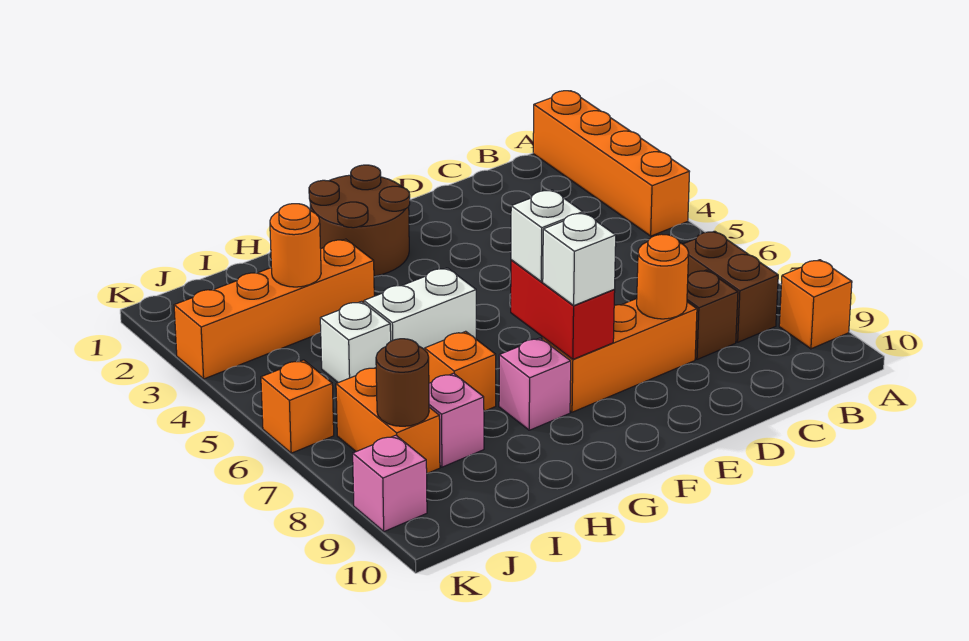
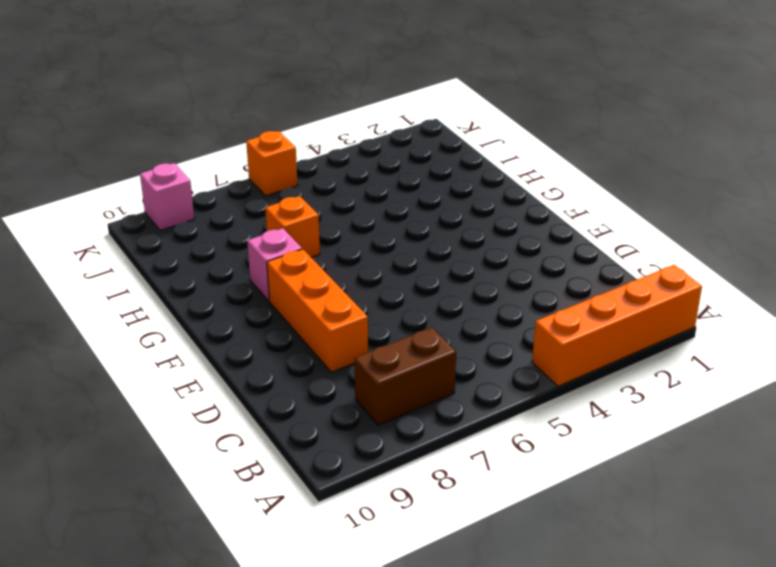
none -> orange 1x1 brick [779,260,852,349]
none -> brown 1x1 brick [687,270,738,359]
none -> brown 2x2 round brick [309,165,410,276]

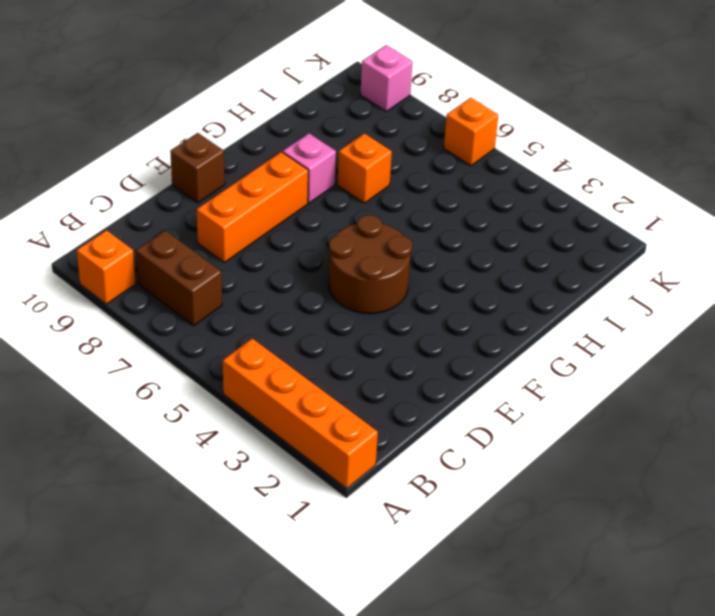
brown 2x2 round brick [329,215,412,314] -> brown 2x2 round brick moved to [309,165,410,276]
brown 1x1 brick [170,133,225,203] -> brown 1x1 brick moved to [687,270,738,359]
none -> white 1x2 brick [364,268,476,350]
none -> orange 1x4 brick [174,239,374,379]
none -> white 1x1 brick [320,301,391,383]

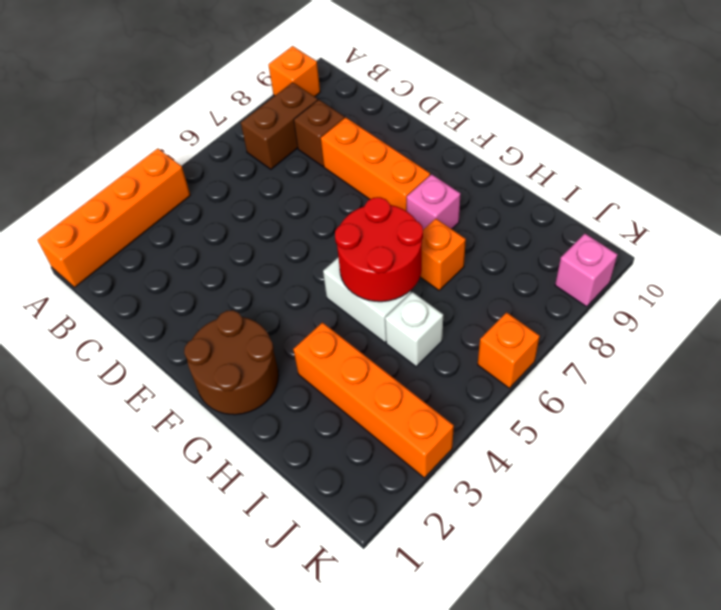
red 2x2 round brick [335,197,423,302] -> none
none -> pink 1x1 brick [429,373,484,467]
none -> orange 1x2 brick [336,368,440,473]
none -> orange 1x1 round brick [637,234,689,319]

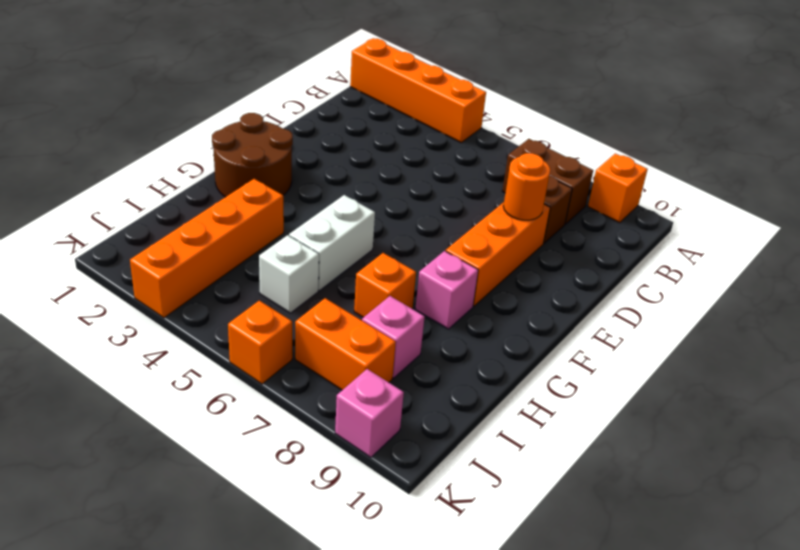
none -> red 1x2 brick [511,260,615,359]
none -> orange 1x1 round brick [270,204,321,287]
none -> brown 1x1 round brick [376,339,429,426]

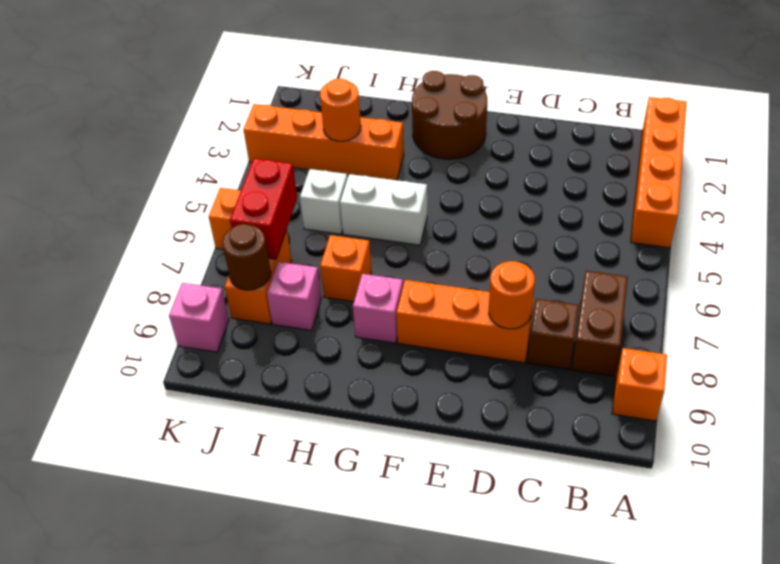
red 1x2 brick [230,159,297,259] -> red 1x2 brick moved to [511,260,615,359]
none -> white 1x1 brick [511,190,583,282]
none -> white 1x1 brick [543,213,616,305]

